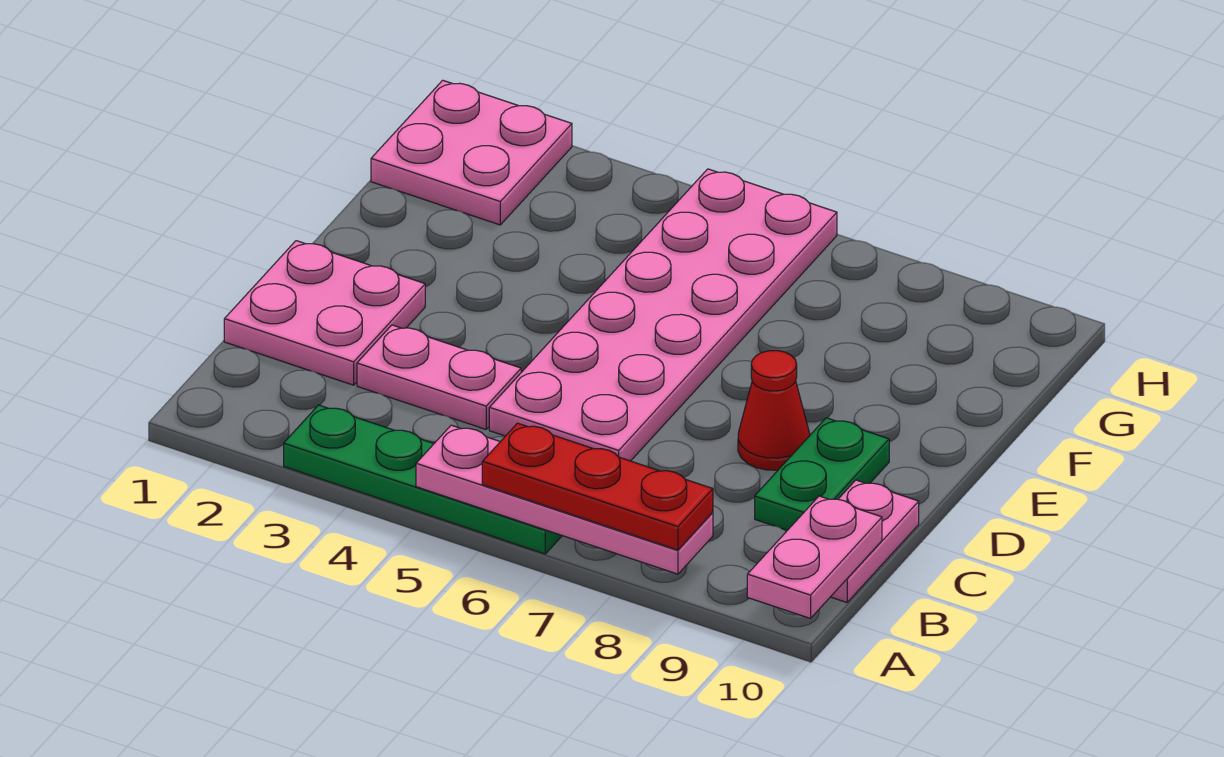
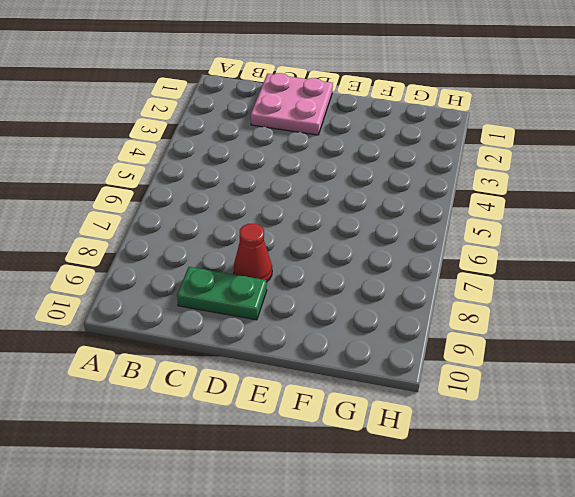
none -> green 1x4 plate [284,405,562,554]
none -> pink 1x2 plate [831,480,919,602]

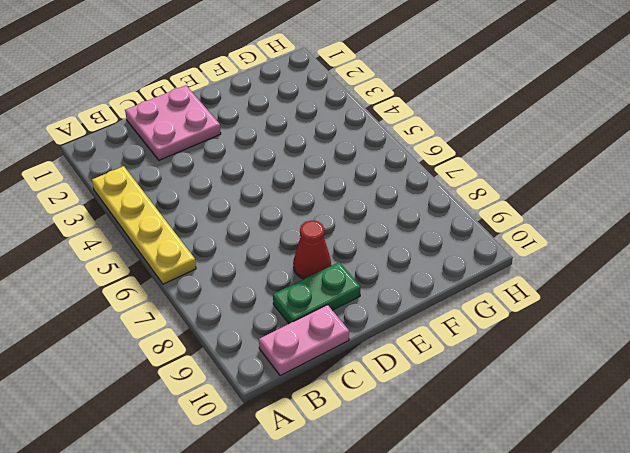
yellow 1x4 plate [92,166,196,284] -> green 1x4 plate [284,405,562,554]
none -> pink 1x2 plate [357,325,521,429]
none -> pink 2x6 plate [489,169,837,461]

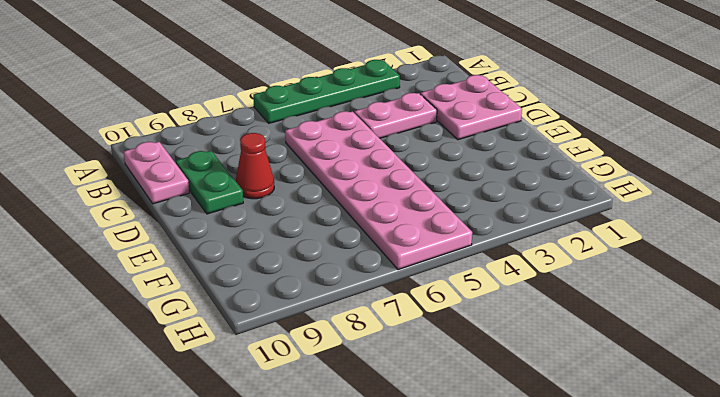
none -> pink 2x2 plate [371,80,572,225]
none -> pink 1x4 plate [416,425,713,574]

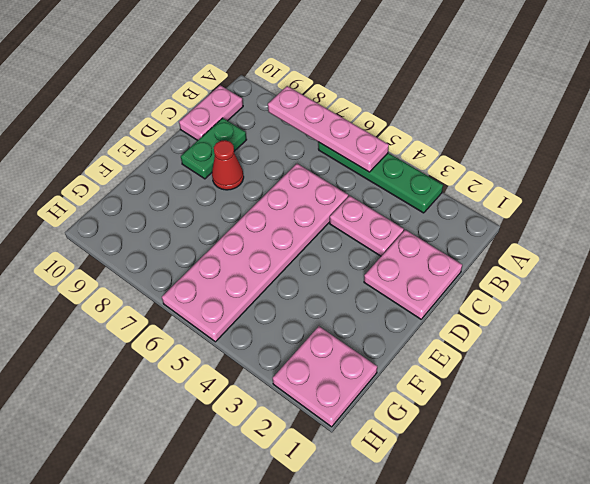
none -> pink 1x2 plate [747,496,882,618]
none -> red 1x3 plate [482,423,713,550]

